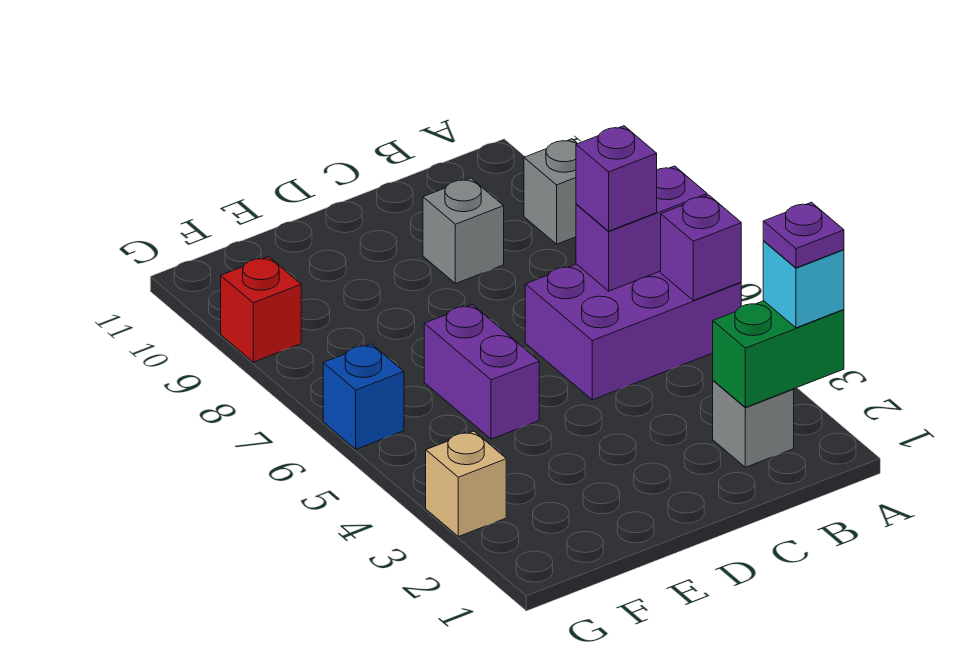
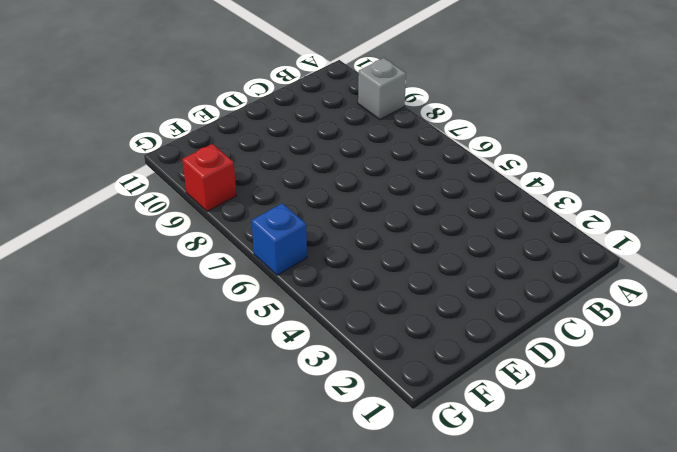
none -> purple 2x3 brick [525,264,741,400]
none -> grey 1x1 brick [713,380,794,467]
none -> grey 1x1 brick [423,178,504,284]

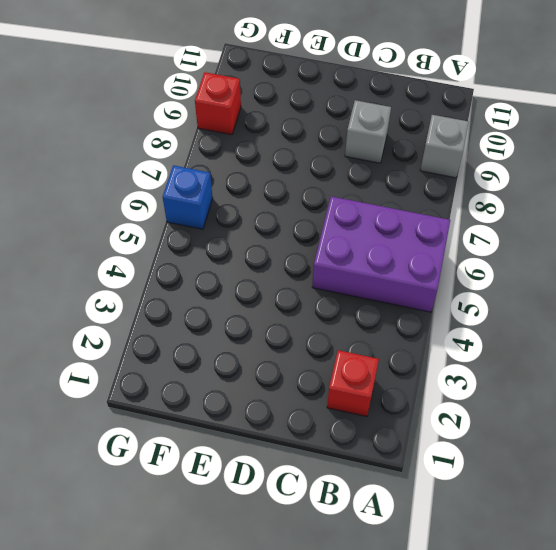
red 1x1 brick [327,350,379,416] -> grey 1x1 brick [713,380,794,467]
none -> purple 1x2 brick [424,305,539,439]
none -> tan 1x1 brick [426,431,506,537]
none -> green 1x2 brick [713,301,844,407]

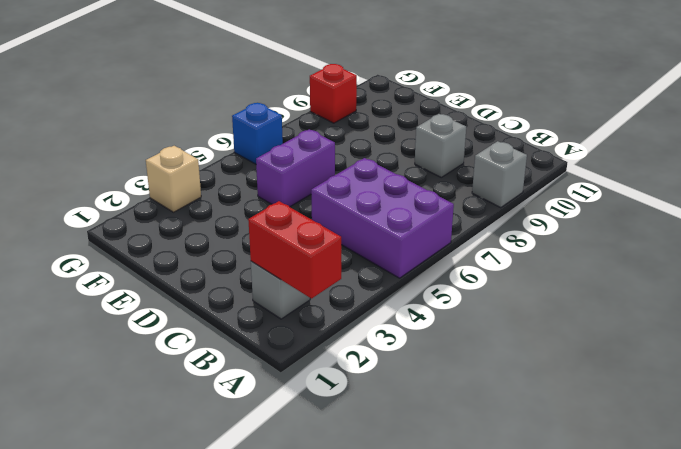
red 1x2 brick [248,201,341,299] -> green 1x2 brick [713,301,844,407]
none -> purple 1x1 brick [661,195,741,301]
none -> purple 1x2 brick [576,166,707,291]
none -> cyan 1x1 brick [763,241,844,328]

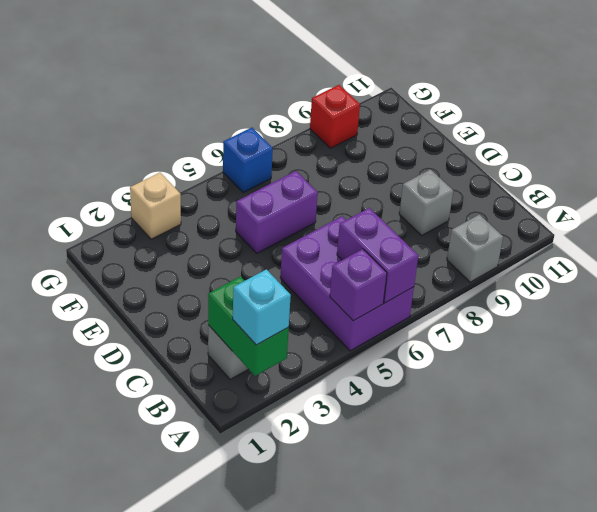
none -> purple 1x1 brick [576,126,657,231]
none -> purple 1x1 plate [763,202,844,268]

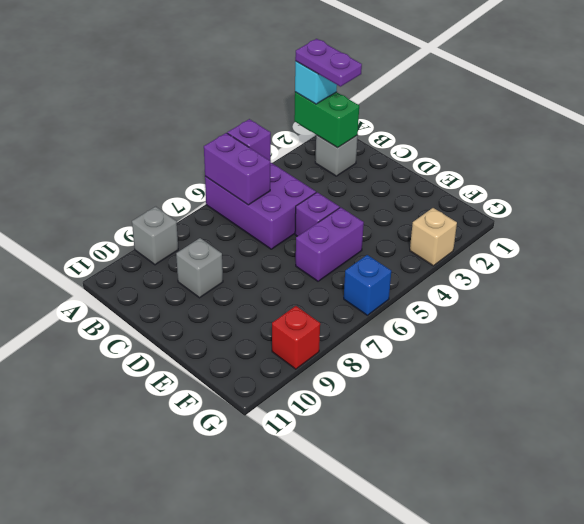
purple 1x2 plate [295,39,362,87] -> purple 1x1 plate [763,202,844,268]
purple 1x1 brick [295,192,340,236] -> purple 1x1 brick moved to [576,126,657,231]

